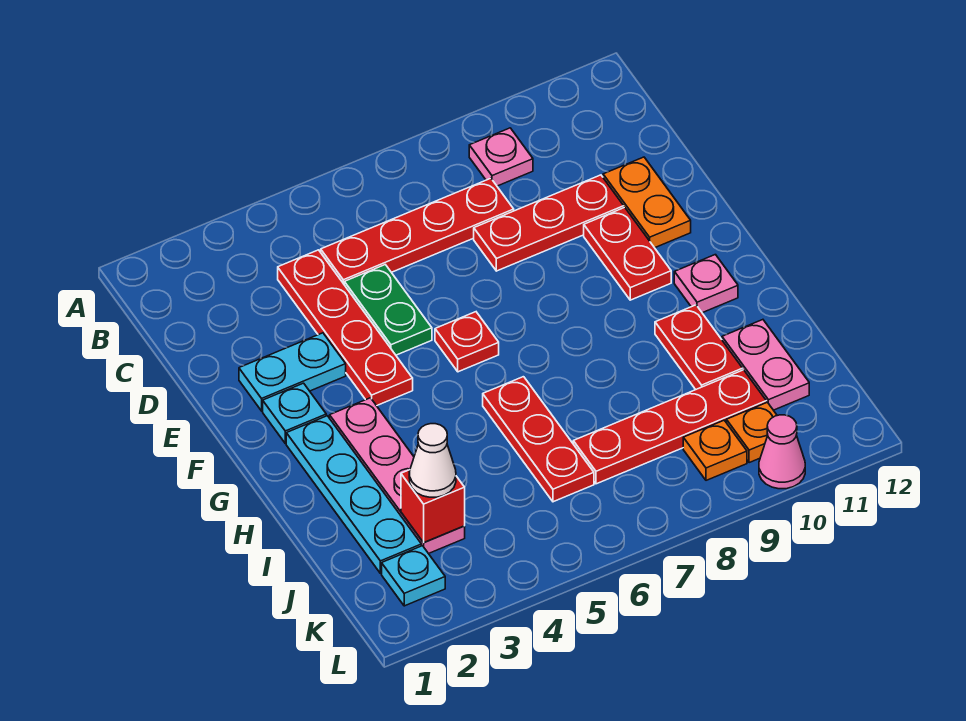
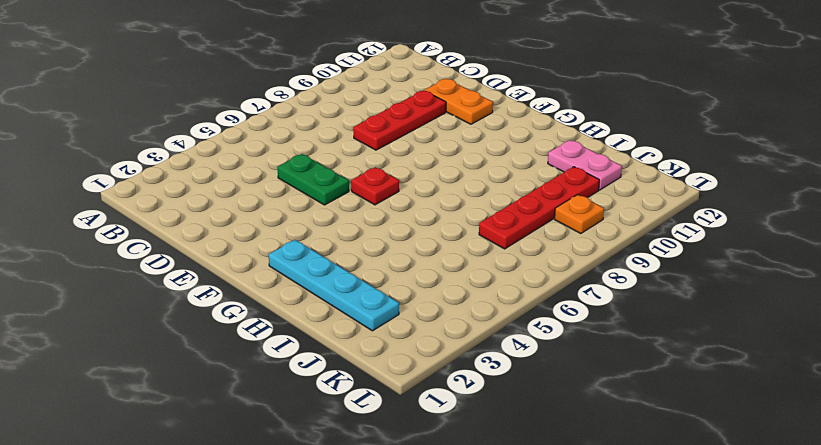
none -> pink 1x1 plate [469,128,533,186]
none -> red 1x4 plate [278,250,413,406]
none -> red 1x4 plate [321,178,514,284]

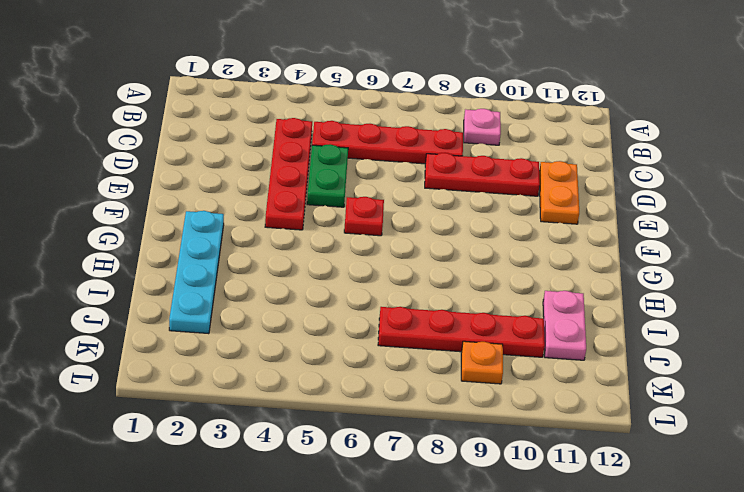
none -> cyan 1x2 plate [239,333,346,411]
none -> red 1x2 plate [584,207,671,300]
none -> cyan 1x1 plate [263,383,326,443]

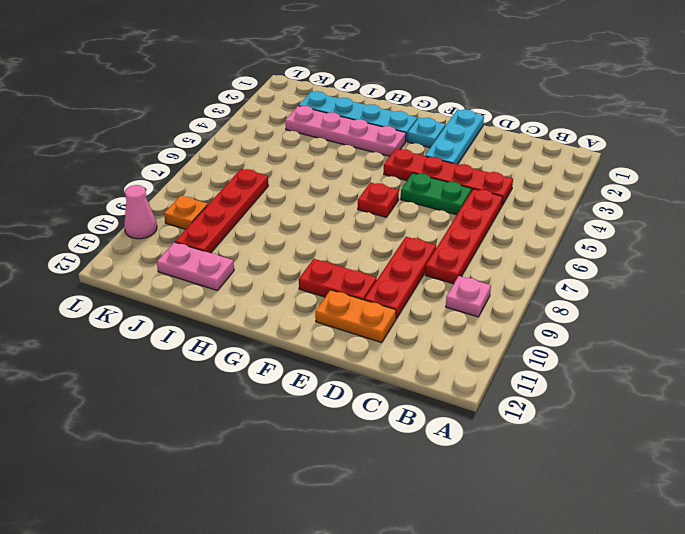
cyan 1x3 plate [425,109,484,165] -> cyan 1x2 plate [239,333,346,411]
none -> pink 1x1 plate [674,255,738,313]
none -> red 1x3 plate [483,377,594,502]
none -> red 1x2 plate [655,305,743,390]

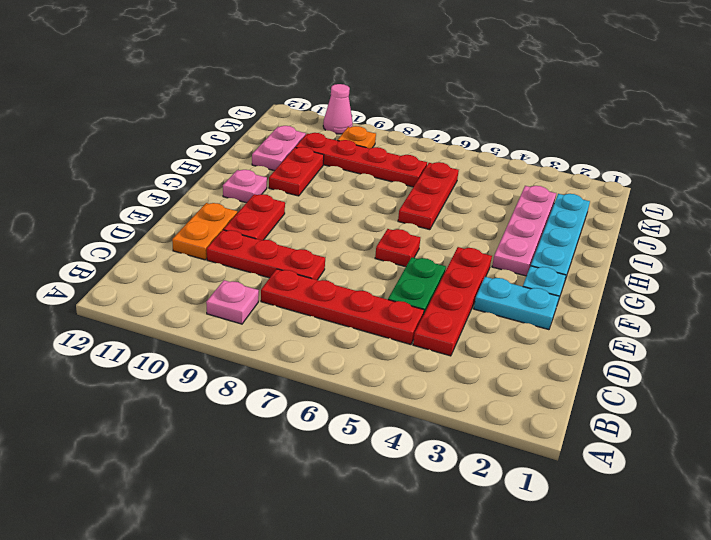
none -> cyan 1x1 plate [382,546,445,606]
none -> orange 1x1 plate [726,402,777,463]
none -> red 1x1 brick [401,470,465,543]

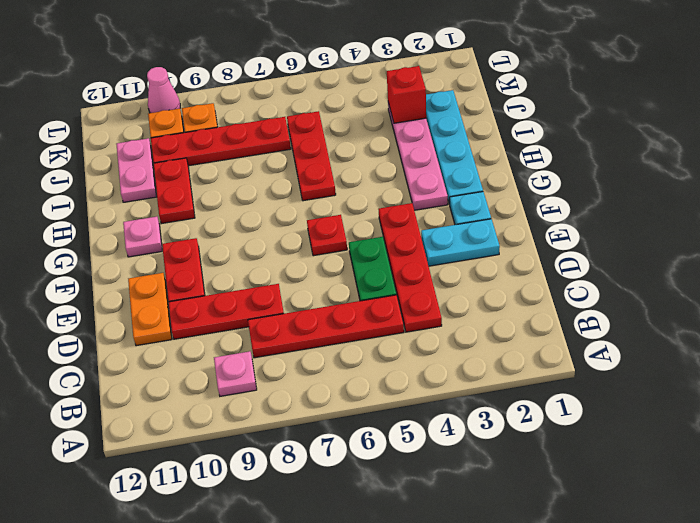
none -> cyan 1x1 plate [382,546,445,606]
none -> white 1x1 cone [409,424,456,497]

